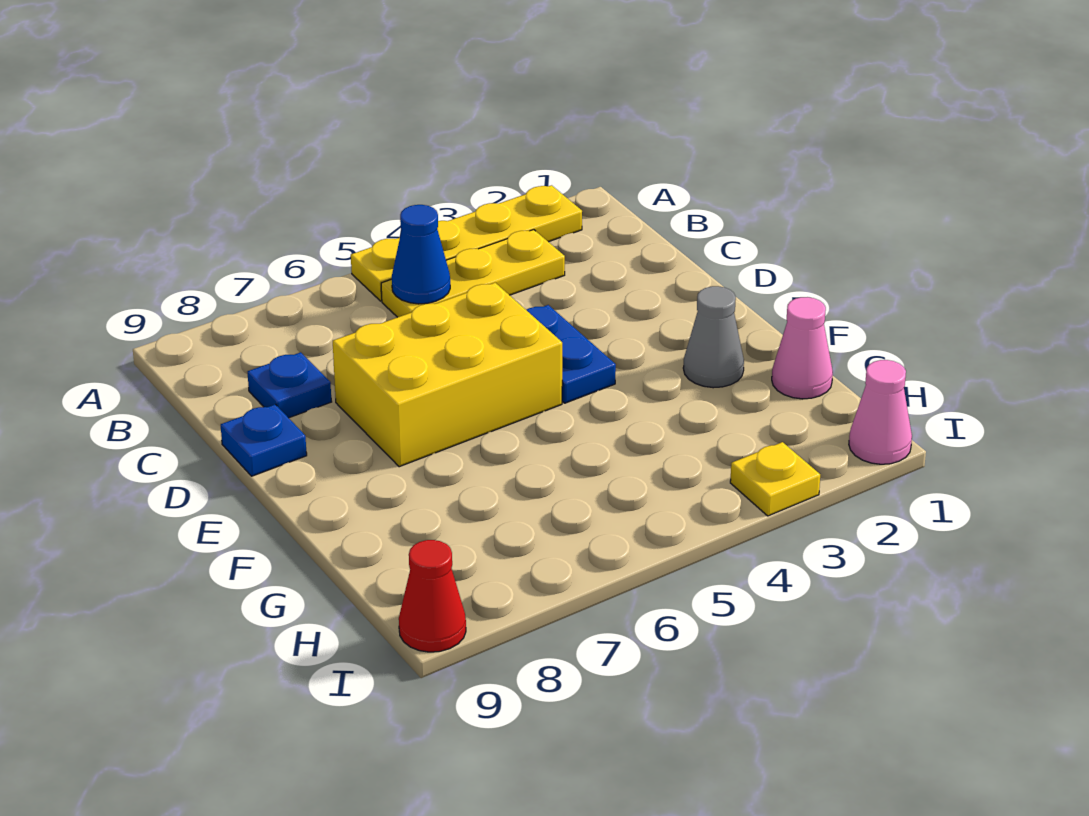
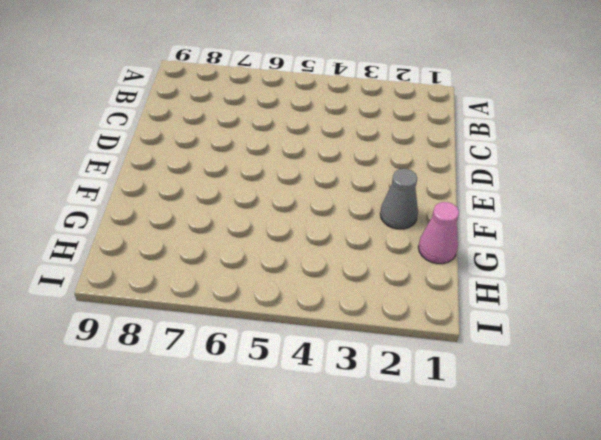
none -> yellow 1x4 plate [351,185,582,301]
none -> yellow 1x3 plate [381,230,565,317]
none -> blue 1x1 plate [248,352,332,418]

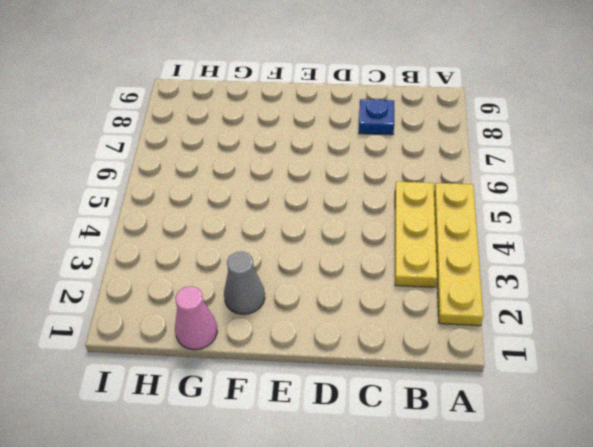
none -> blue 1x2 plate [527,305,616,403]
none -> yellow 2x3 brick [333,283,562,467]
none -> blue 1x1 plate [221,404,307,476]

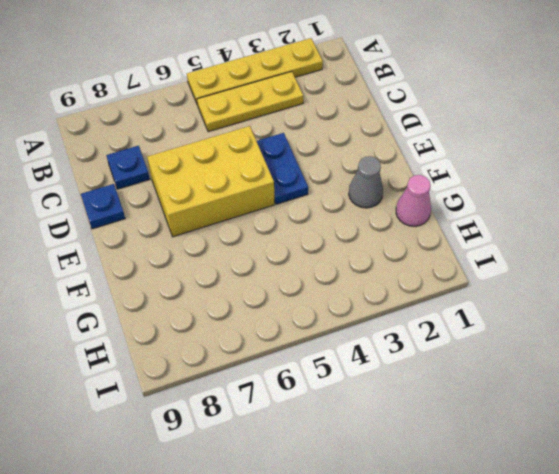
none -> pink 1x1 cone [849,360,912,464]
none -> yellow 1x1 plate [730,442,820,516]
none -> red 1x1 cone [399,540,466,652]

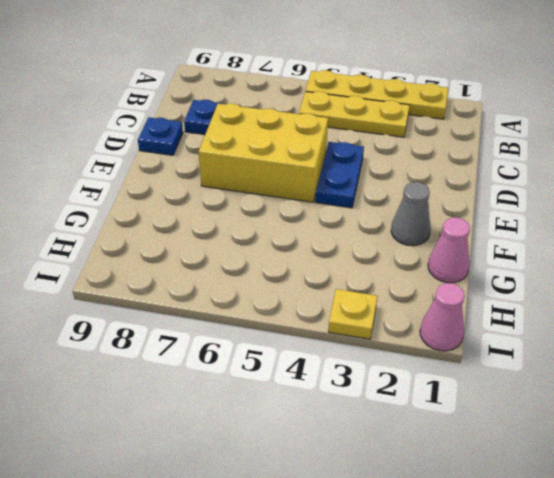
none -> red 1x1 cone [399,540,466,652]
none -> blue 1x1 cone [392,205,450,304]

